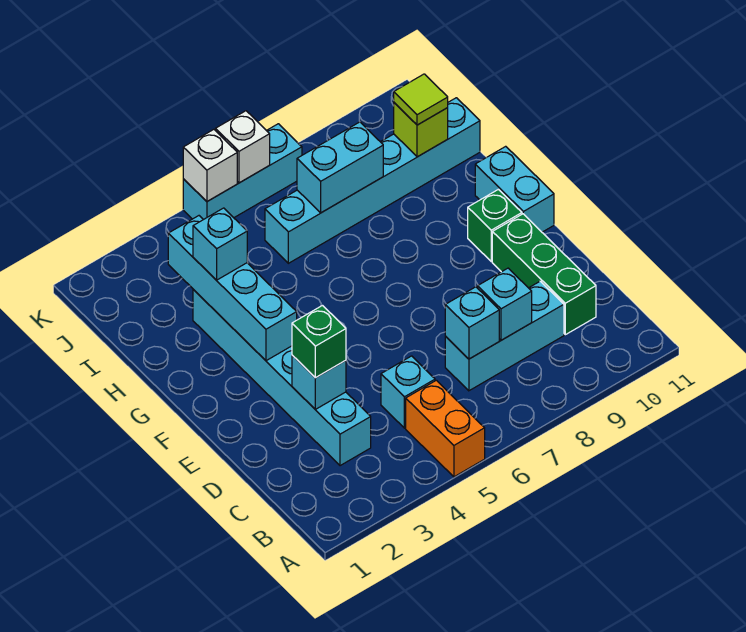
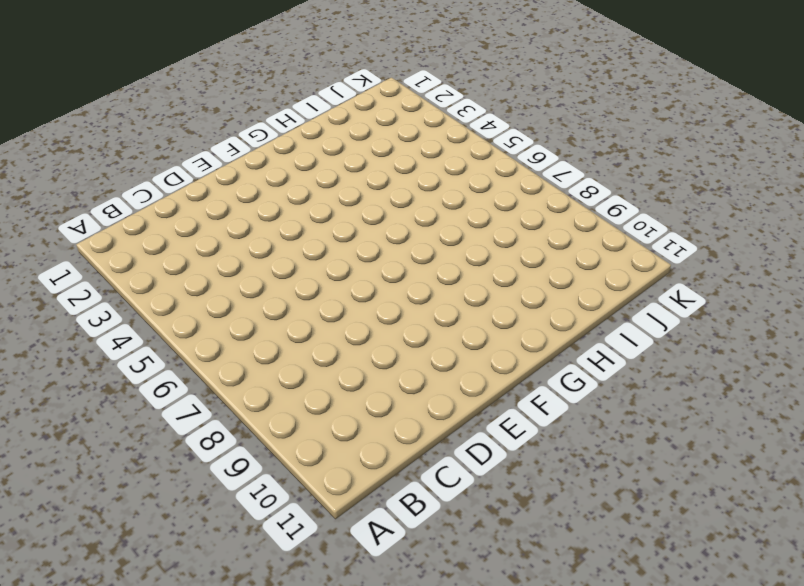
none -> orange 1x2 brick [406,380,485,477]
none -> cyan 1x6 brick [193,290,371,466]
none -> cyan 1x1 brick [381,356,435,428]

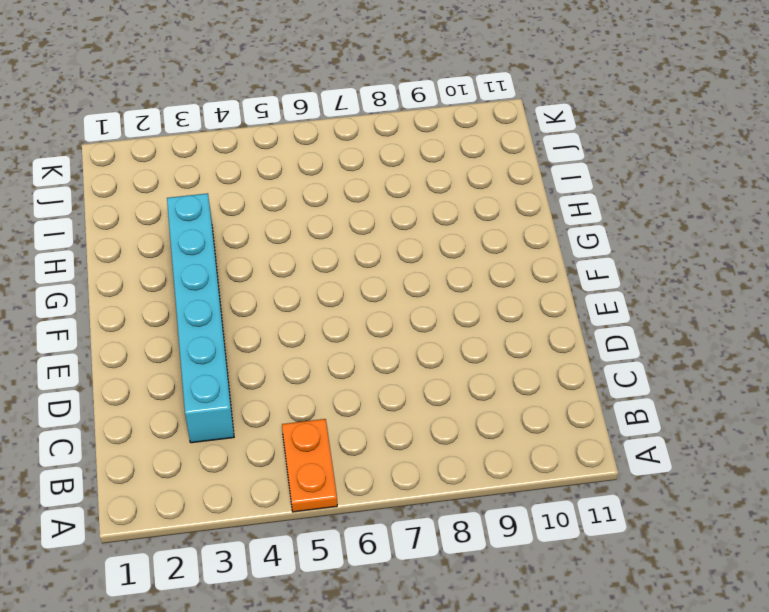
orange 1x2 plate [282,419,337,512] -> orange 1x2 brick [406,380,485,477]
none -> cyan 1x1 brick [381,356,435,428]
none -> cyan 1x3 brick [445,281,564,391]
none -> green 1x3 brick [492,214,596,335]

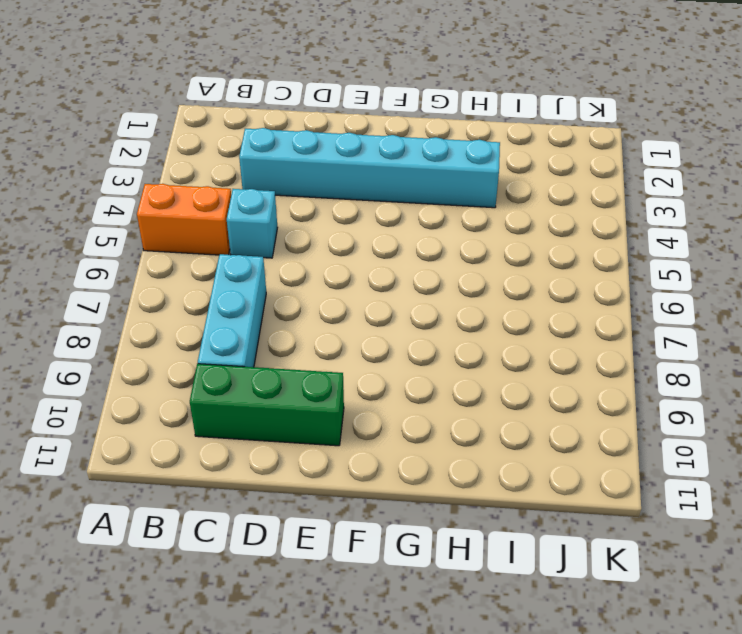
none -> green 1x1 brick [468,189,522,261]
none -> cyan 1x2 brick [475,146,554,232]
none -> cyan 1x6 brick [265,98,480,263]

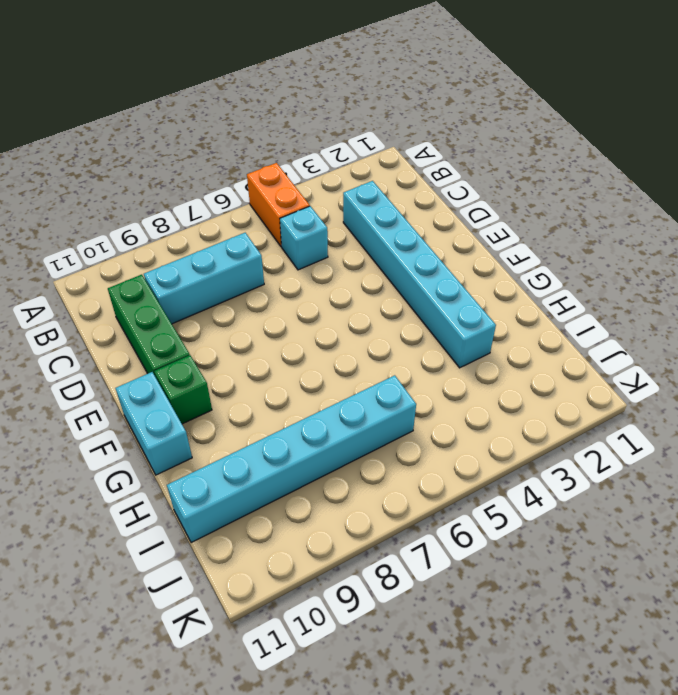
none -> cyan 1x3 brick [183,124,302,220]
none -> cyan 1x1 brick [445,287,499,359]
none -> cyan 1x1 brick [478,268,532,340]

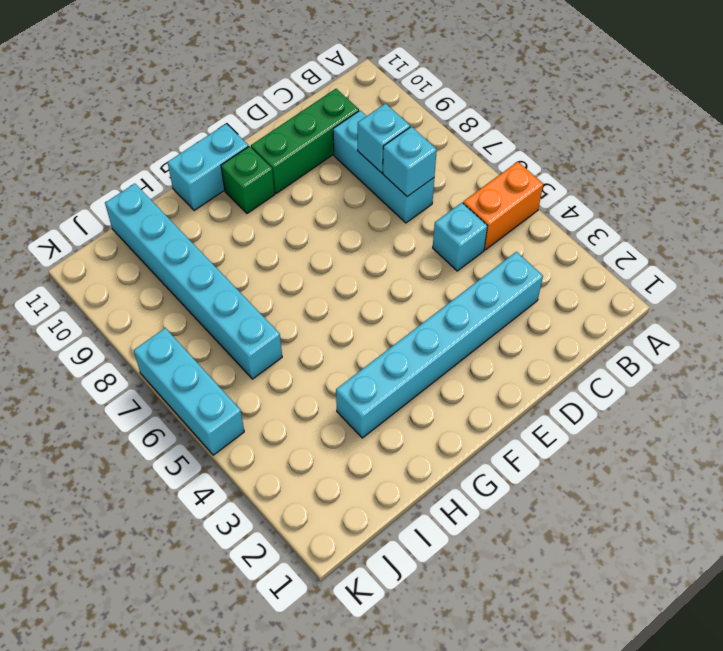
none -> cyan 1x1 brick [292,355,346,409]
none -> cyan 1x4 brick [168,216,297,361]
none -> cyan 1x2 brick [297,122,383,213]

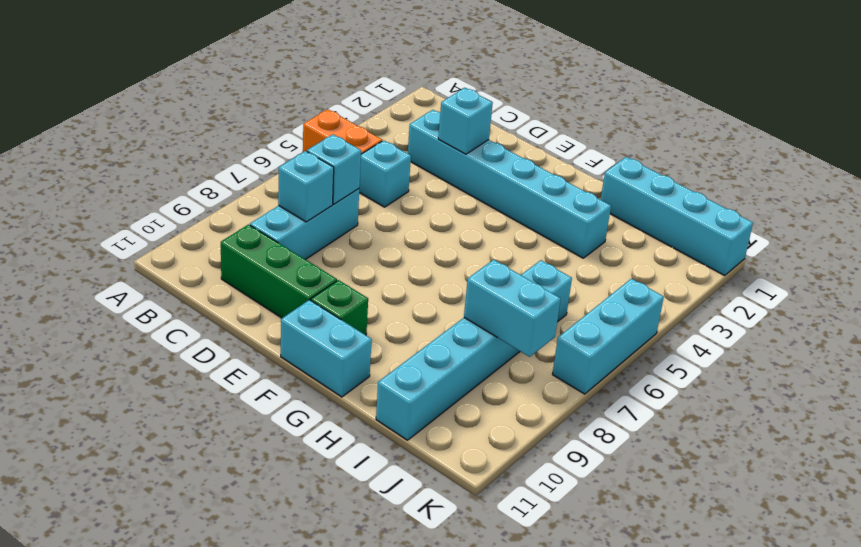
cyan 1x4 brick [601,157,753,275] -> cyan 1x4 brick moved to [168,216,297,361]
cyan 1x2 brick [464,260,561,357] -> cyan 1x2 brick turned to [297,122,383,213]
none -> lime 1x1 brick [394,103,448,157]
none -> white 1x1 brick [183,129,237,201]
none -> white 1x1 brick [216,111,270,183]

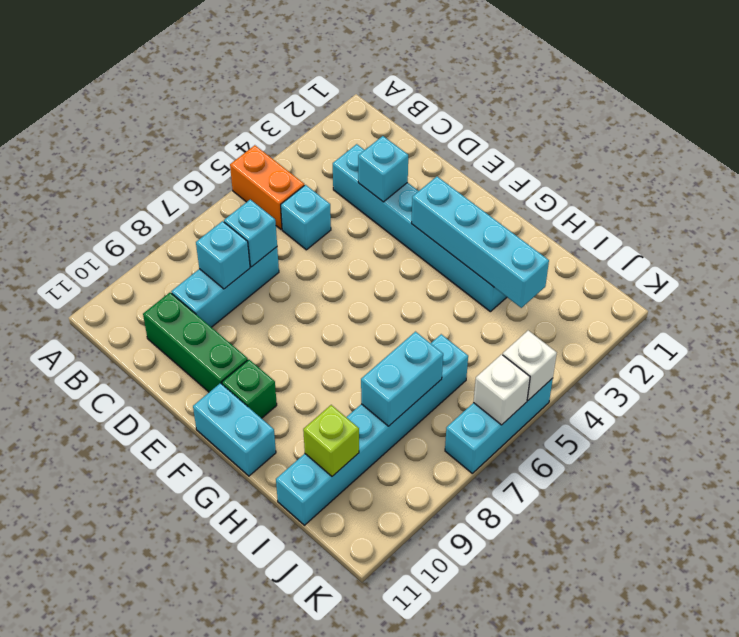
none -> green 1x1 brick [292,306,346,378]
none -> cyan 1x1 brick [193,208,247,280]
none -> lime 1x1 tile [394,74,448,125]

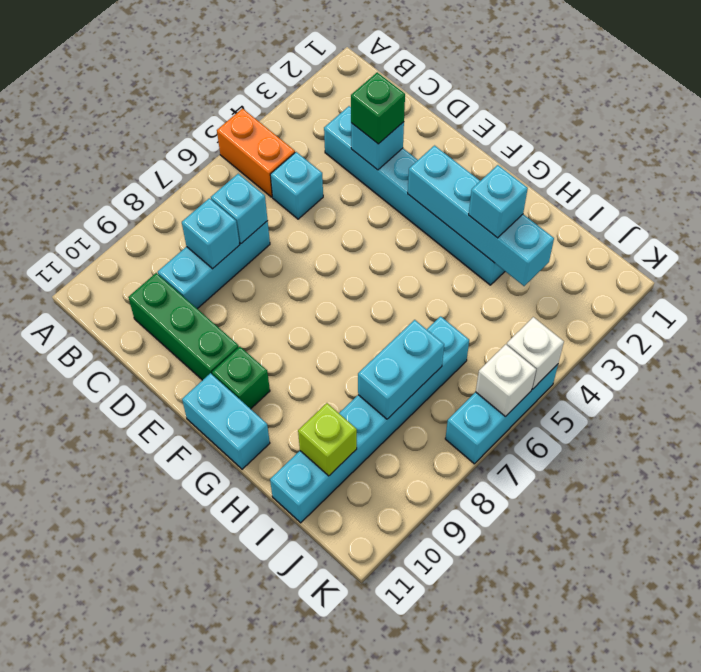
none -> lime 1x1 tile [394,74,448,125]

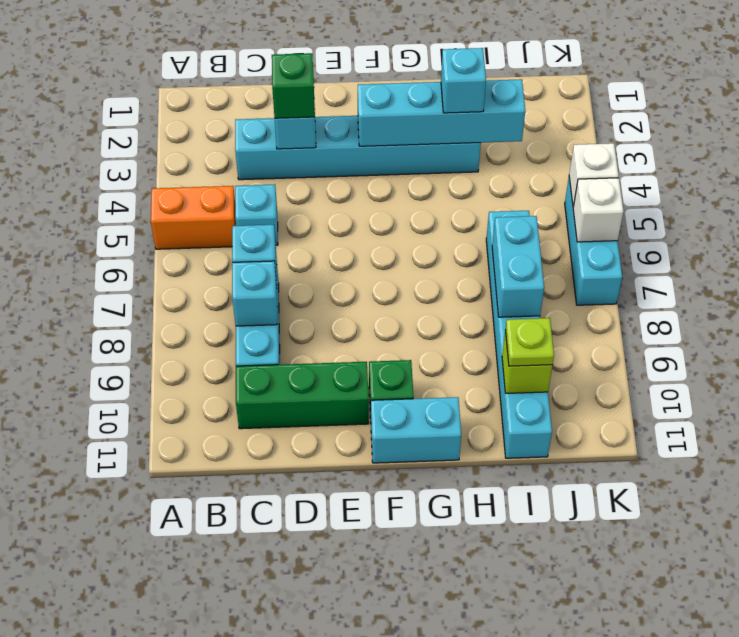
lime 1x1 plate [505,318,554,366] -> lime 1x1 tile [394,74,448,125]

